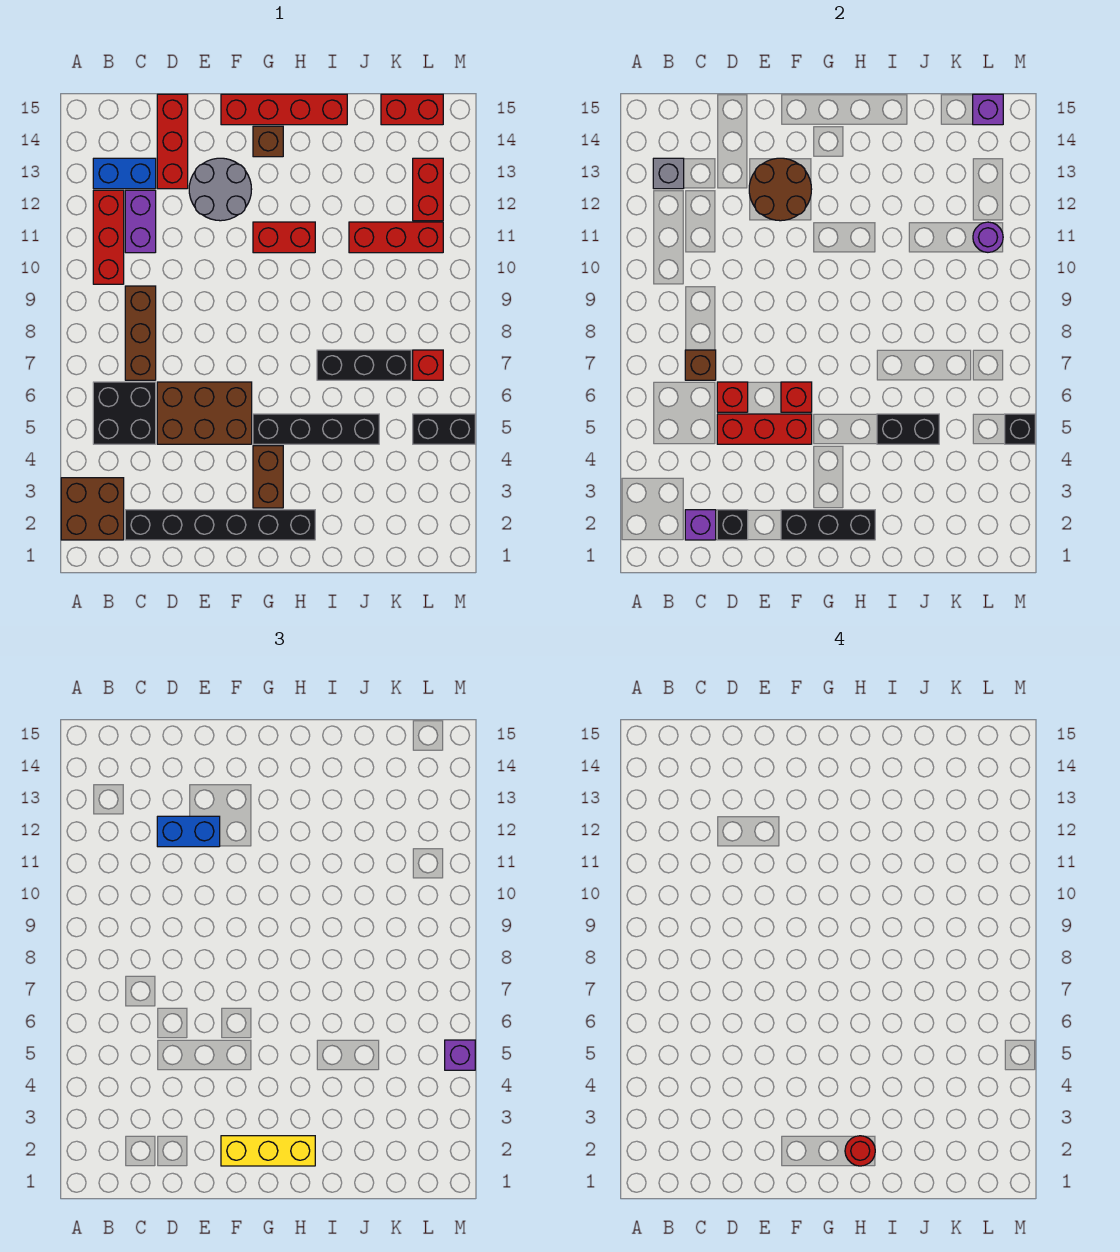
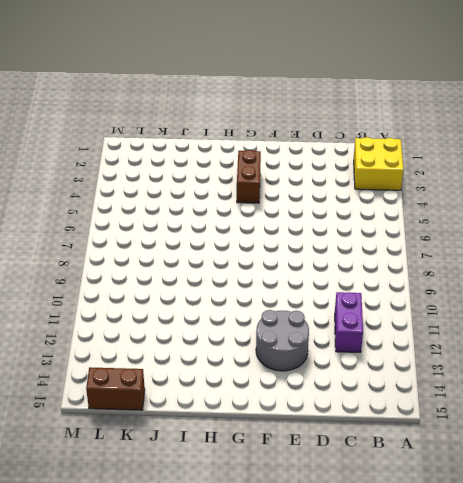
yellow 2x2 brick [354,137,403,190] -> brown 2x2 brick [61,478,124,540]
brown 1x2 brick [86,367,145,410] -> red 1x2 brick [381,94,443,125]
none -> black 2x2 brick [93,382,156,444]
none -> red 1x3 brick [93,190,124,284]
none -> blue 1x2 brick [93,158,156,189]
none -> black 1x6 brick [125,510,315,540]

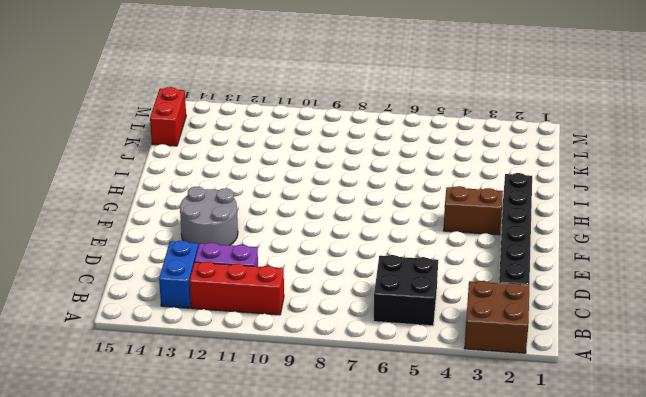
none -> brown 1x3 brick [125,286,156,380]
none -> brown 2x3 brick [157,382,252,444]
none -> red 1x3 brick [157,94,188,189]
none -> red 1x4 brick [221,94,347,125]

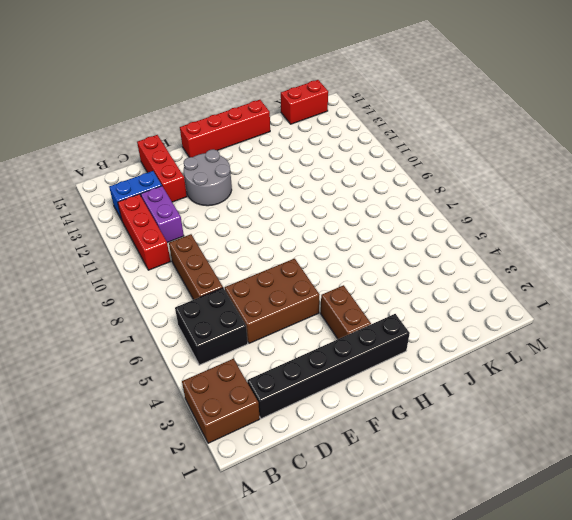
none -> black 1x4 brick [253,414,379,444]
none -> red 1x2 brick [253,222,315,253]
none -> brown 1x1 brick [253,126,283,157]
none -> black 1x3 brick [317,350,411,380]

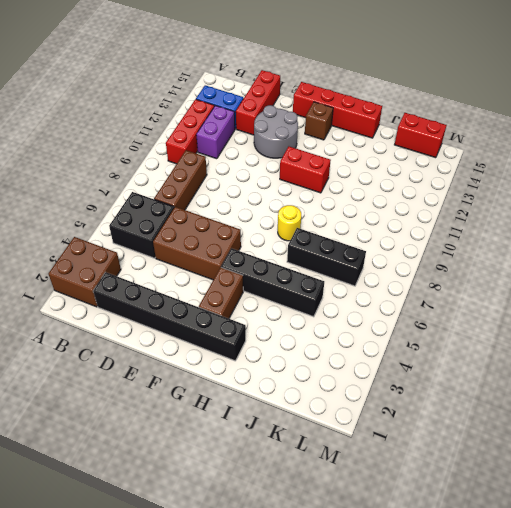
yellow 1x1 round brick [278,205,301,241] -> none
none -> red 1x3 brick [349,222,443,253]
none -> black 1x2 brick [413,414,475,444]
none -> red 1x1 brick [413,350,443,380]
none -> red 1x2 brick [413,158,443,221]

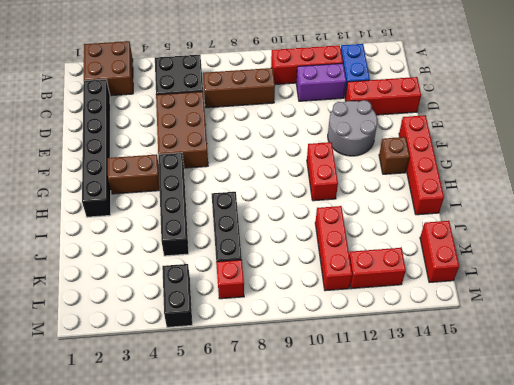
none -> grey 1x1 brick [653,158,684,189]
none -> purple 1x1 brick [685,510,716,540]
none -> brown 1x1 brick [685,350,716,380]
none -> black 1x1 brick [717,510,748,540]

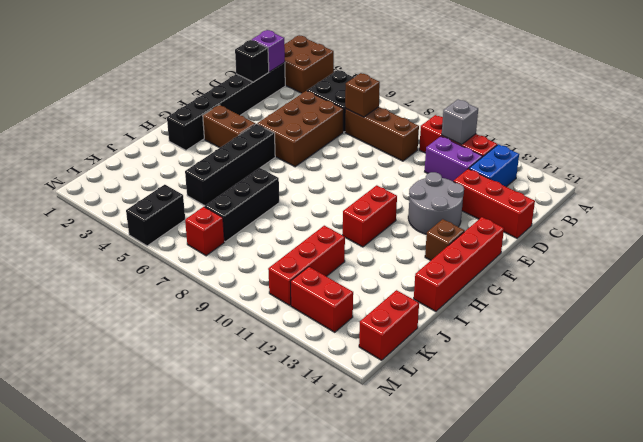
grey 1x1 brick [442,99,478,145] -> grey 1x1 brick moved to [653,158,684,189]
none -> red 1x3 brick [717,414,812,444]
none -> red 1x1 brick [717,382,748,412]
none -> brown 2x2 round brick [749,158,812,221]
none -> black 1x3 brick [781,510,875,540]

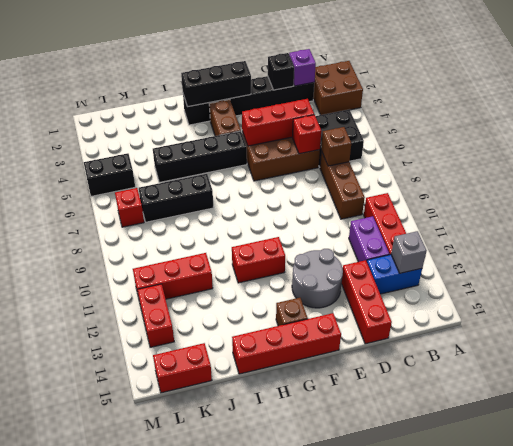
none -> brown 2x2 round brick [749,158,812,221]
none -> red 1x1 brick [781,382,812,412]
none -> black 1x2 brick [877,414,939,444]
none -> purple 1x1 round brick [973,222,1003,252]

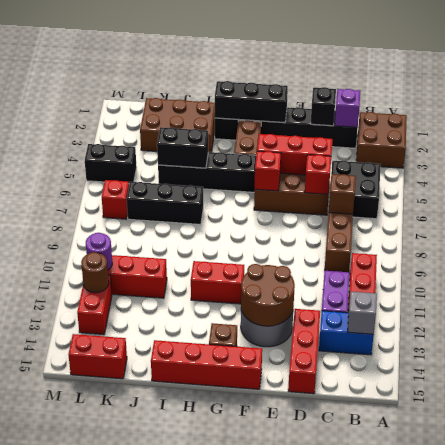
brown 2x3 brick [140,98,215,152] -> none
brown 1x1 round brick [81,252,109,293] -> none
none -> purple 1x1 brick [973,94,1003,125]
none -> black 1x1 brick [1005,414,1035,444]
none -> blue 1x2 brick [157,816,220,847]
none -> yellow 1x3 brick [221,1136,315,1166]

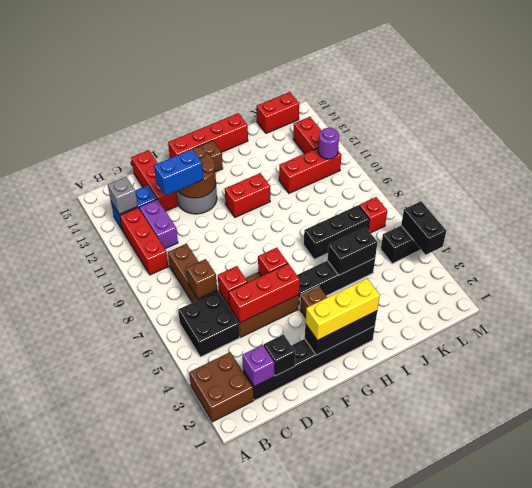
black 1x2 brick [401,201,446,255] -> black 1x1 brick [1005,414,1035,444]
none -> purple 1x1 brick [973,94,1003,125]
none -> purple 1x1 brick [445,1040,475,1070]
none -> red 1x1 round brick [845,1136,875,1166]

